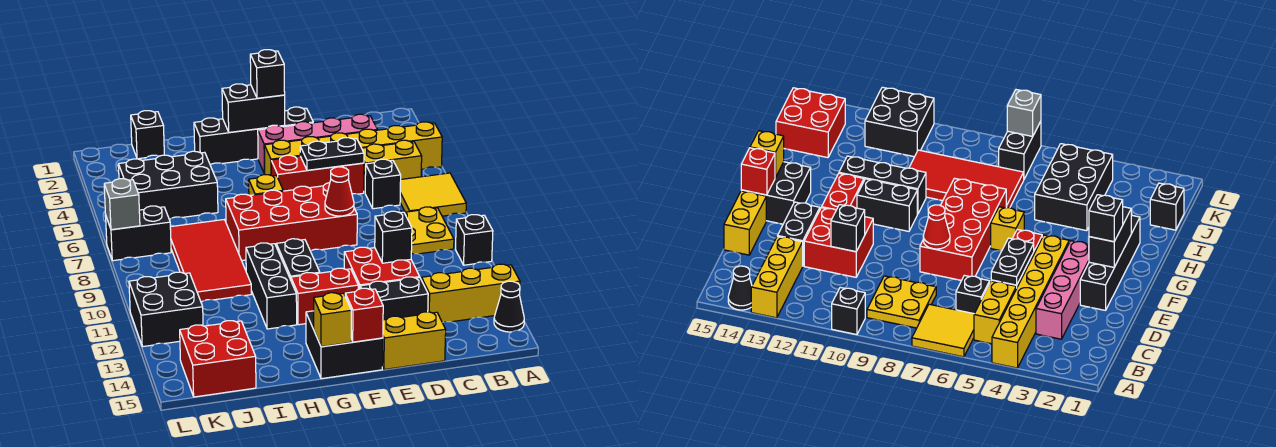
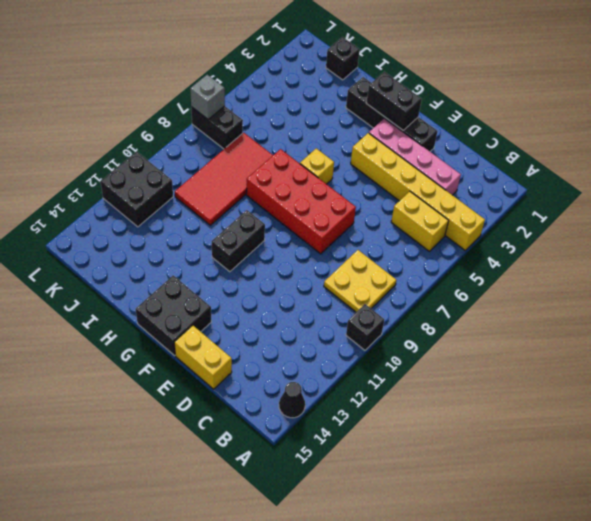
none -> yellow 2x2 tile [400,173,466,216]
none -> yellow 1x3 brick [422,264,520,323]
none -> black 1x1 brick [365,159,401,209]
none -> red 1x3 brick [271,155,364,194]

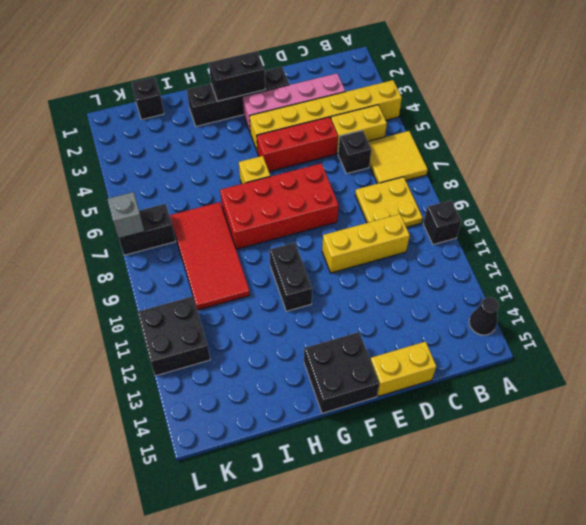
yellow 1x3 brick [322,214,410,273] -> yellow 1x3 brick moved to [422,264,520,323]
none -> red 2x2 brick [344,247,420,289]
none -> black 1x2 brick [360,277,428,320]
none -> red 1x2 brick [291,268,358,325]
none -> black 1x3 brick [246,243,297,329]

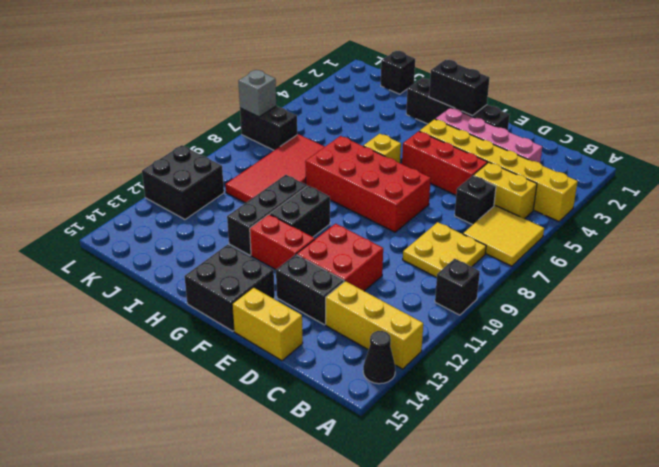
none -> black 2x3 brick [118,151,218,219]
none -> red 2x2 brick [180,321,256,397]
none -> black 1x2 plate [300,138,364,170]
none -> black 1x1 brick [375,211,412,263]

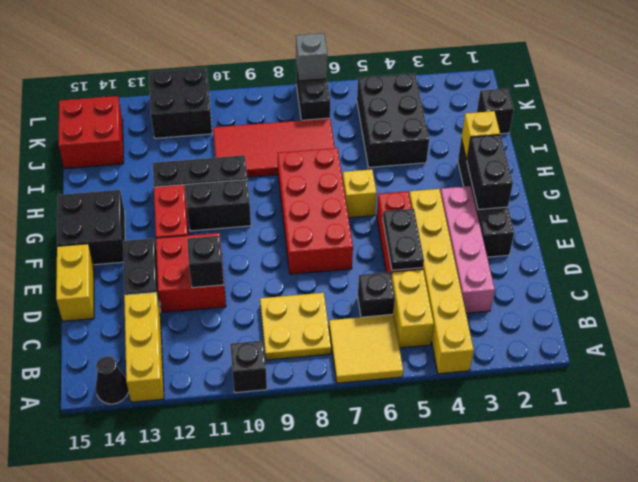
yellow 1x1 brick [461,111,500,160] -> yellow 1x1 brick moved to [314,293,351,347]
none -> red 1x1 cone [325,167,354,216]
none -> red 1x1 brick [345,288,383,342]
none -> black 1x1 brick [250,50,285,98]

